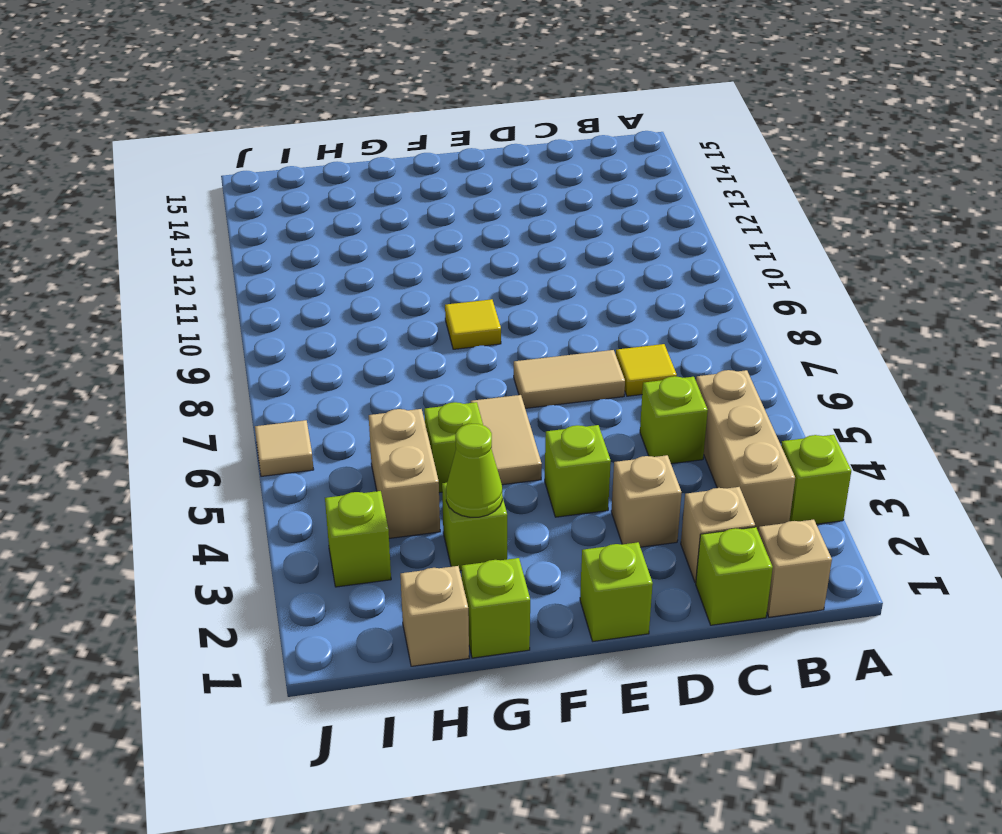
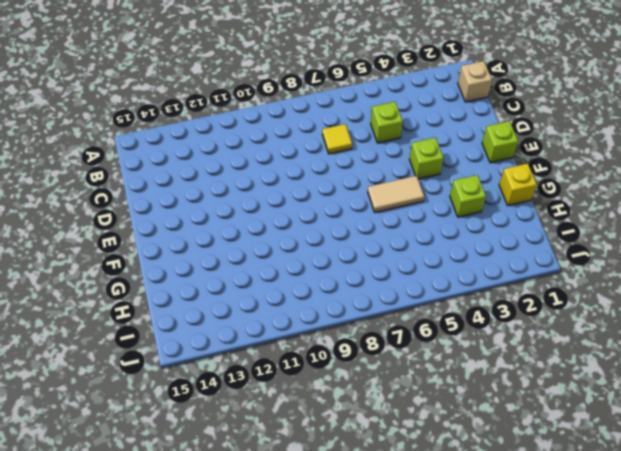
yellow 1x1 brick [499,163,537,206] -> lime 1x1 brick [461,558,530,658]
none -> lime 1x1 brick [781,435,851,524]
none -> tan 1x3 brick [696,370,795,530]
none -> lime 1x1 brick [696,527,773,625]

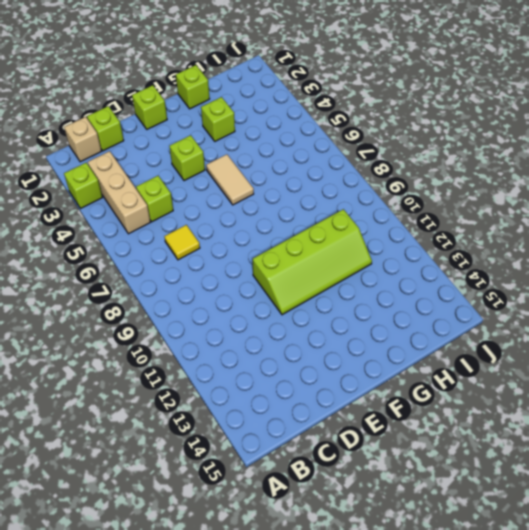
lime 2x4 slope [253,209,372,315] -> none
none -> tan 1x1 brick [681,487,755,583]
none -> tan 1x1 brick [611,455,682,547]
none -> tan 1x2 tile [514,350,625,408]

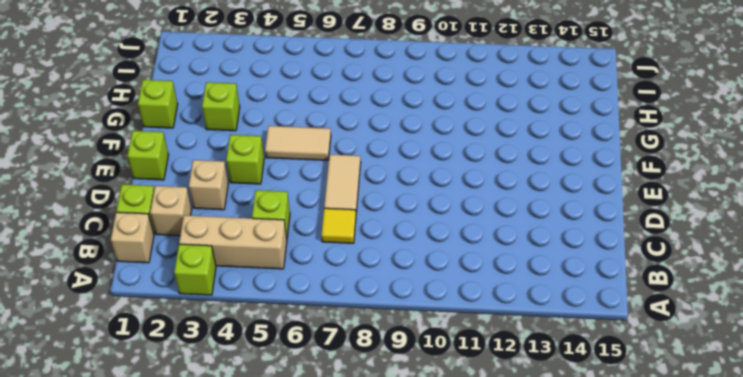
none -> yellow 1x1 tile [445,299,501,349]
none -> lime 1x1 brick [424,402,483,493]
none -> tan 1x1 brick [400,566,469,666]

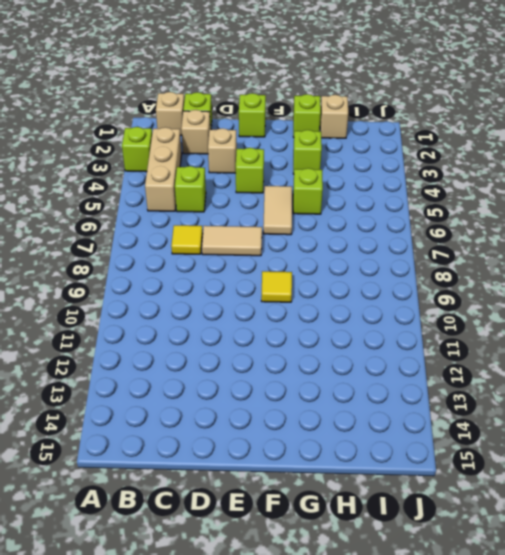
none -> tan 1x2 brick [369,409,440,538]
none -> lime 1x1 brick [325,491,391,587]
none -> tan 1x1 tile [255,420,314,476]

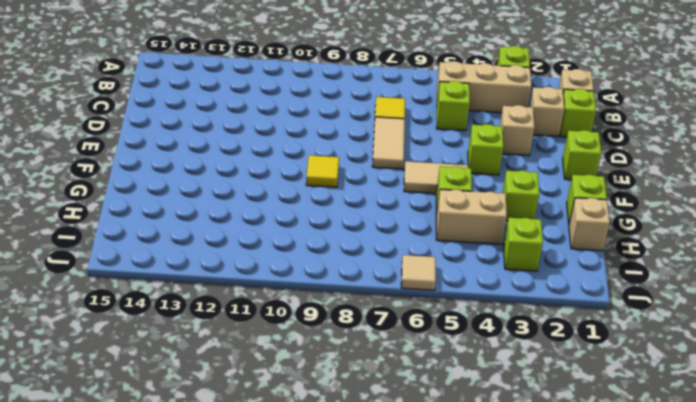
none -> lime 1x1 cone [446,424,502,517]

